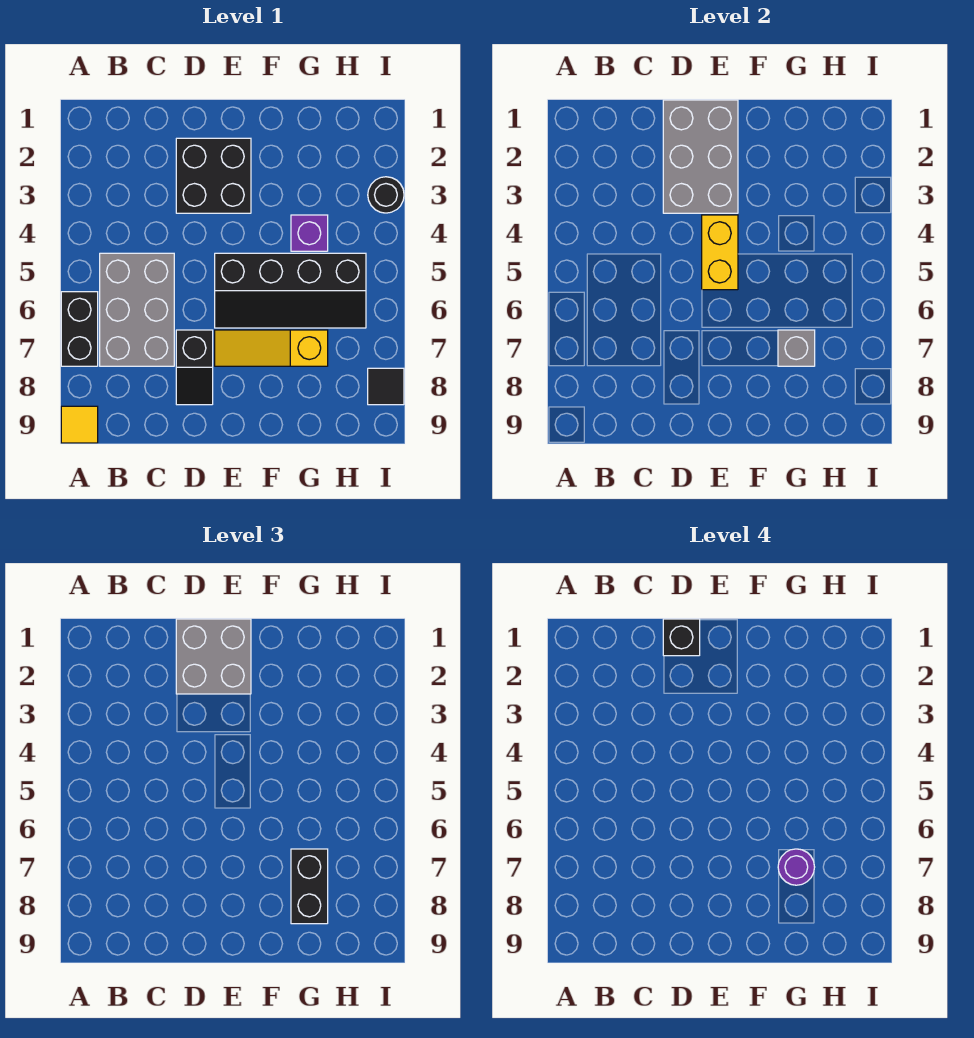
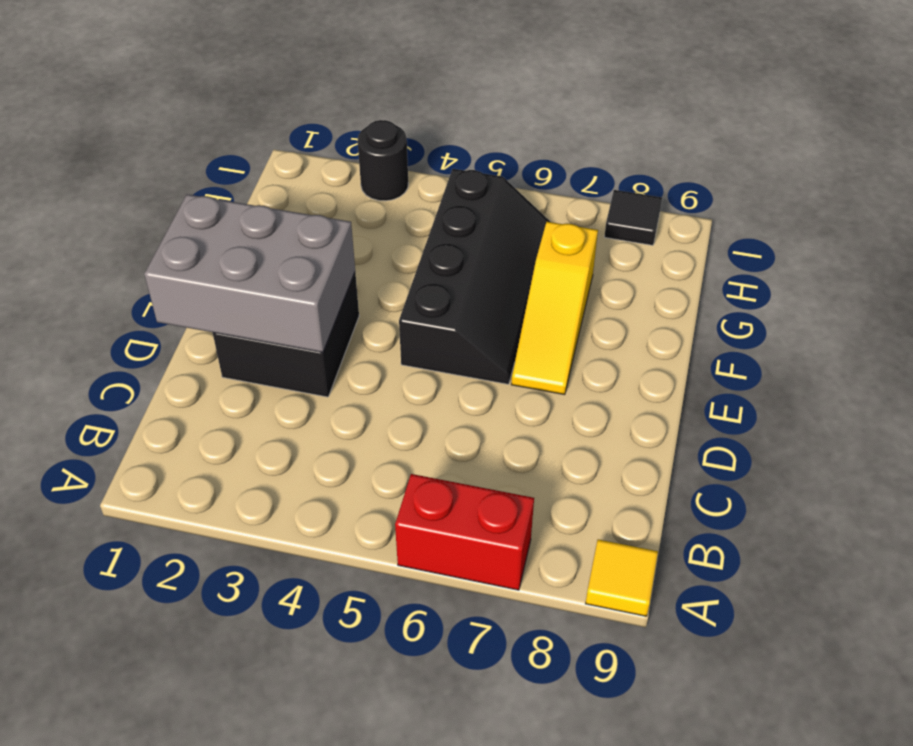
red 1x2 brick [395,474,534,590] -> black 1x2 brick [61,292,98,366]
none -> grey 2x3 brick [100,253,174,366]
none -> black 1x2 slope [176,330,213,405]
none -> purple 1x1 brick [291,215,328,251]

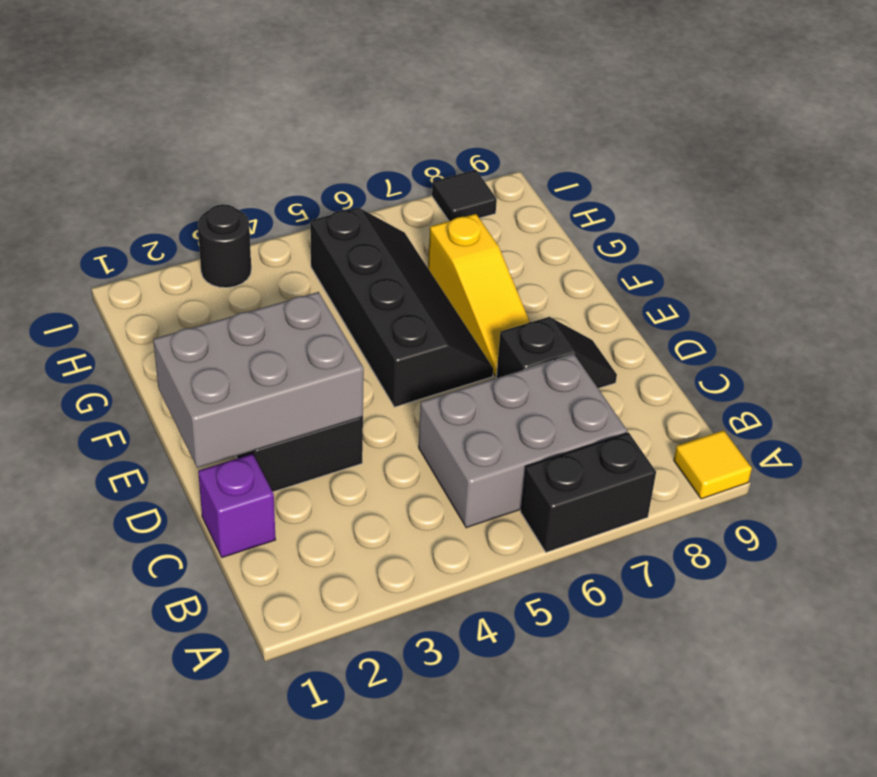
purple 1x1 brick [198,454,276,558] -> purple 1x1 brick moved to [291,215,328,251]
none -> yellow 1x2 brick [702,215,738,290]
none -> grey 1x1 brick [778,330,815,366]
none -> grey 2x2 brick [176,619,251,694]

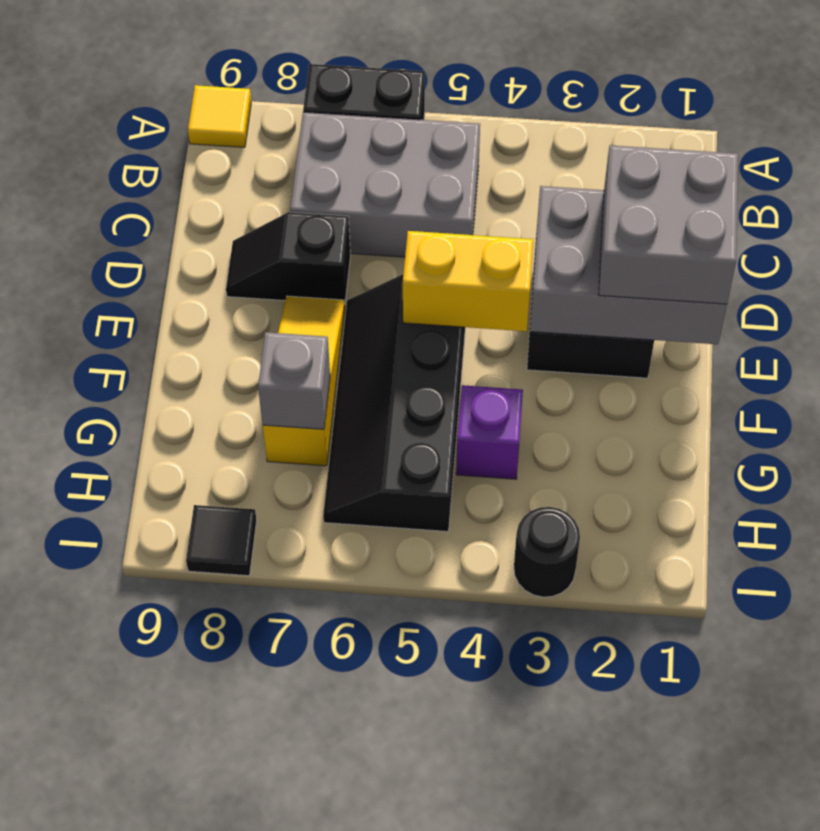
none -> black 1x2 brick [291,849,328,924]
none -> black 1x1 brick [663,619,700,656]
none -> purple 1x1 round brick [778,849,815,885]

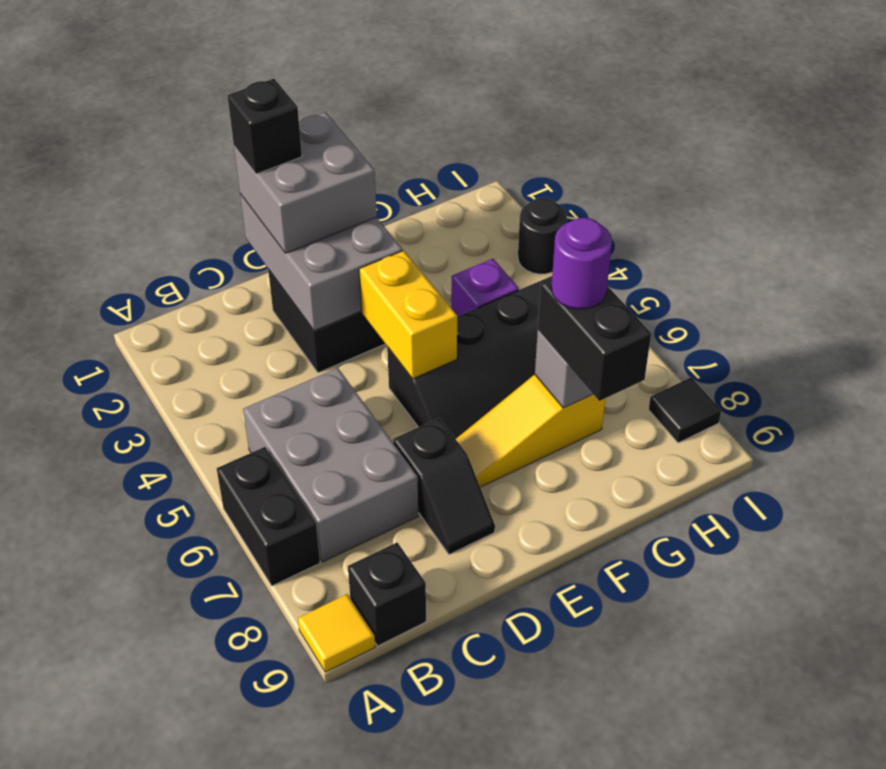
black 1x1 brick [348,543,426,646] -> none

